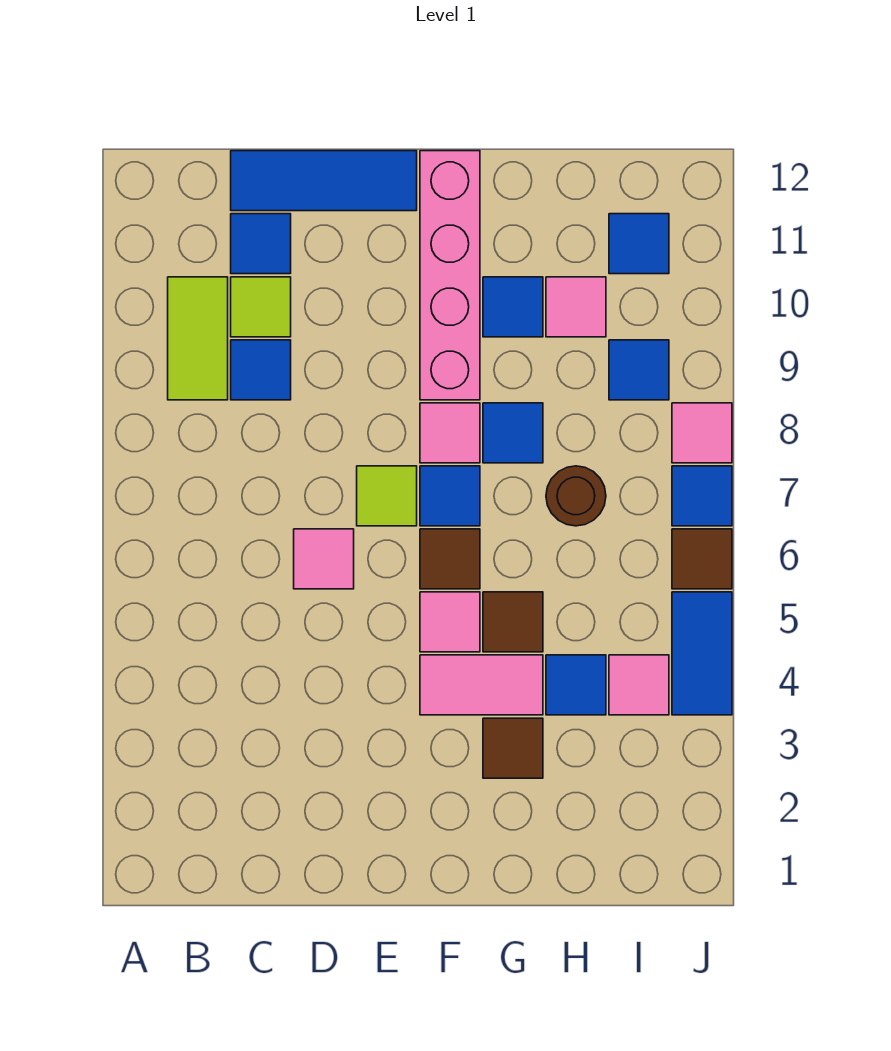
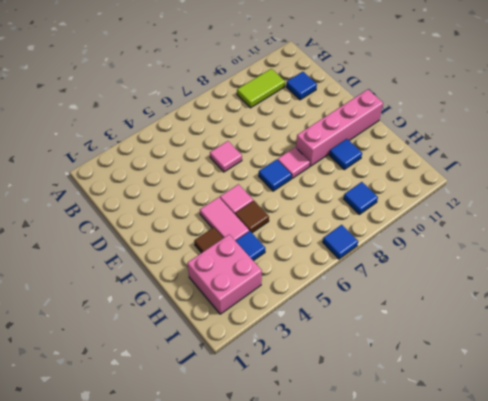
pink 2x2 brick [187,235,262,314] -> none
none -> blue 1x1 tile [231,340,291,400]
none -> lime 1x1 tile [231,277,291,337]
none -> blue 1x3 tile [231,151,417,211]

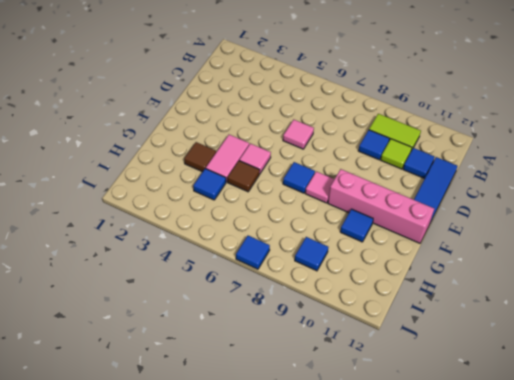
none -> lime 1x1 tile [357,466,417,526]
none -> brown 1x1 tile [420,529,480,589]
none -> blue 1x1 tile [483,403,543,463]

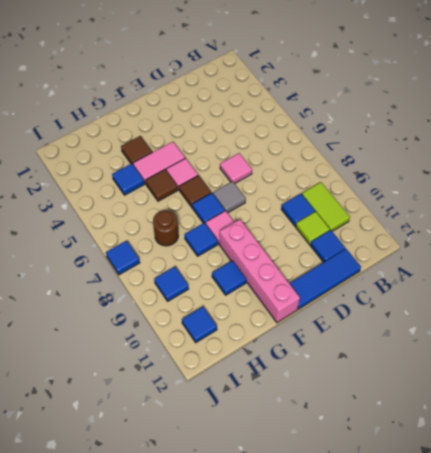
grey 1x1 tile [213,181,246,213] -> lime 1x1 tile [357,466,417,526]
none -> pink 1x1 tile [546,277,606,337]
none -> pink 1x1 tile [609,655,669,715]
none -> blue 1x2 tile [672,592,732,715]

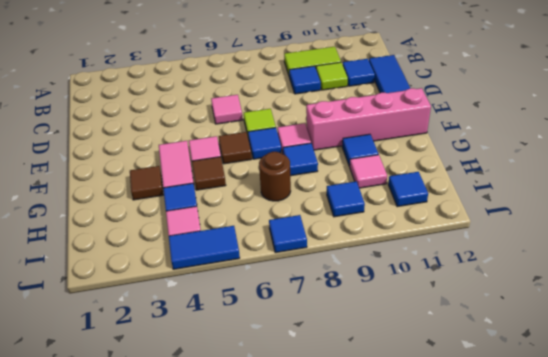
none -> brown 1x1 tile [672,529,732,589]
none -> pink 1x1 tile [672,403,732,463]

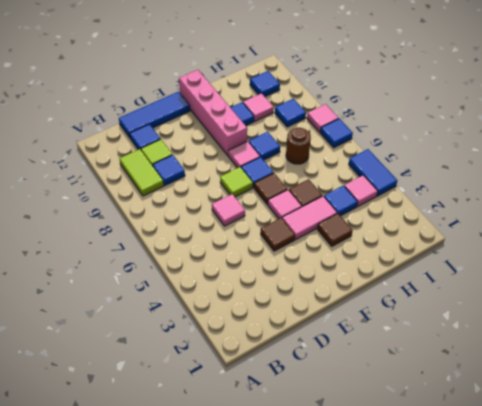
brown 1x1 tile [261,218,295,251] -> brown 1x1 tile moved to [672,529,732,589]

